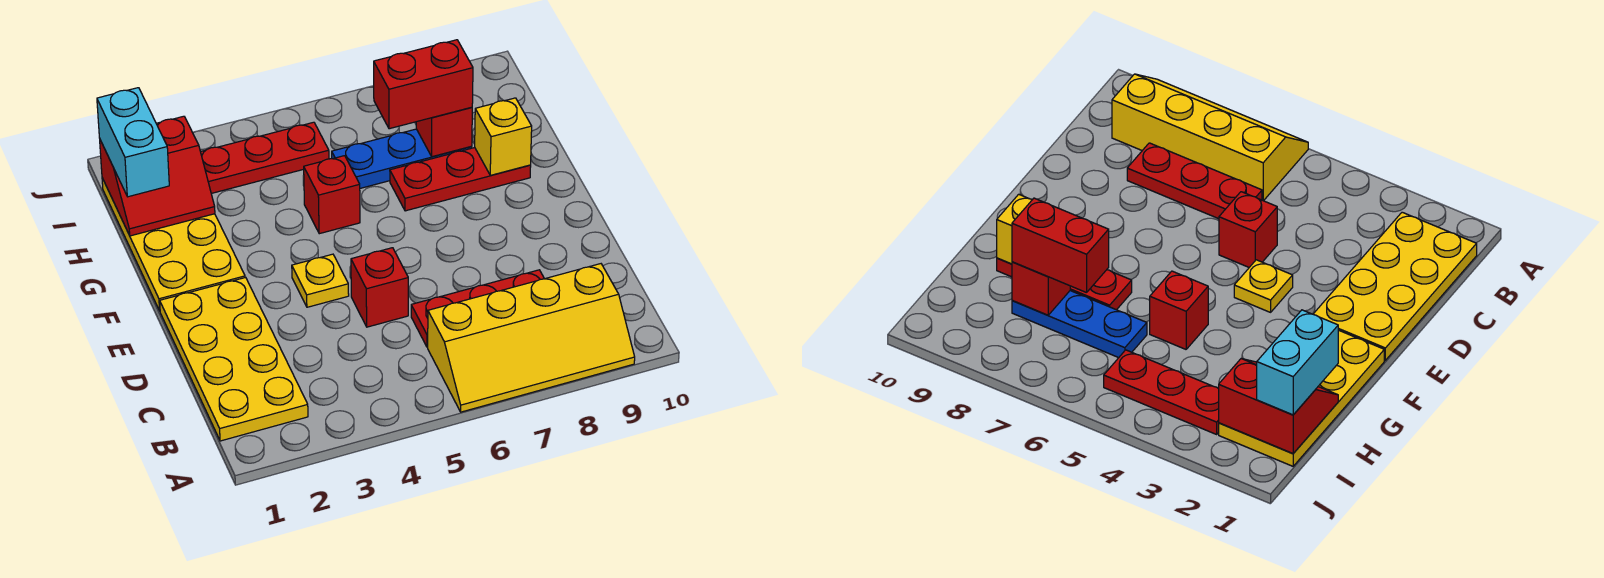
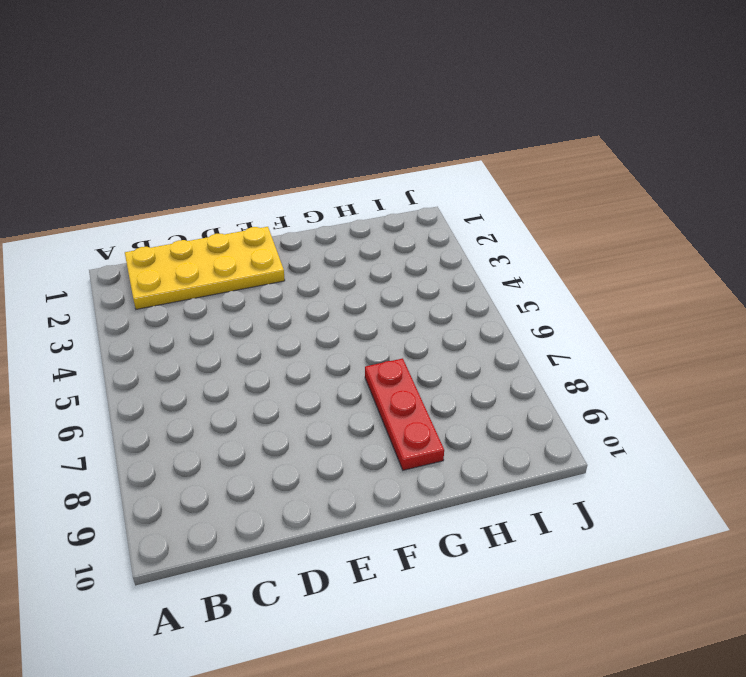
none -> yellow 2x4 slope [428,264,635,412]
none -> red 1x3 plate [411,270,544,347]
none -> red 1x1 brick [351,248,408,327]

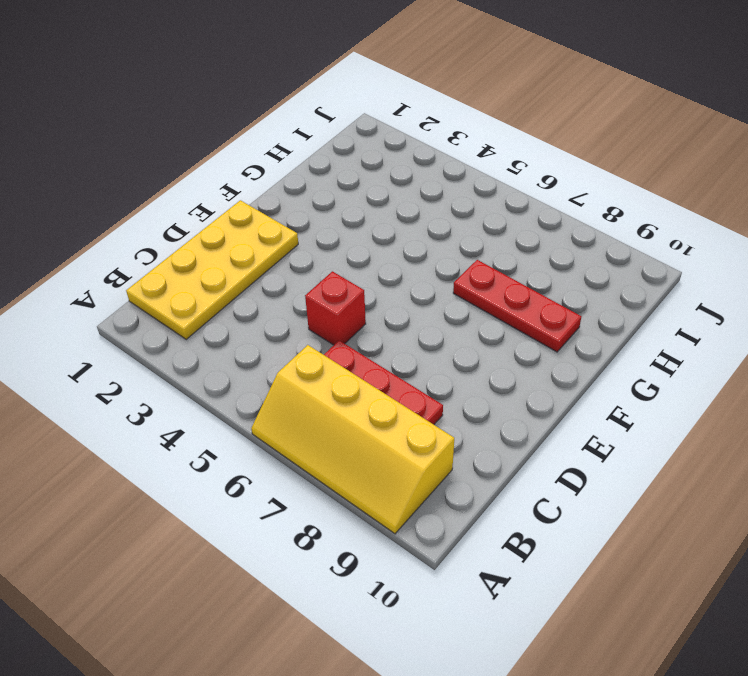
none -> yellow 1x1 plate [292,254,349,307]
none -> yellow 2x4 plate [102,178,245,311]
none -> red 1x1 brick [304,156,360,234]

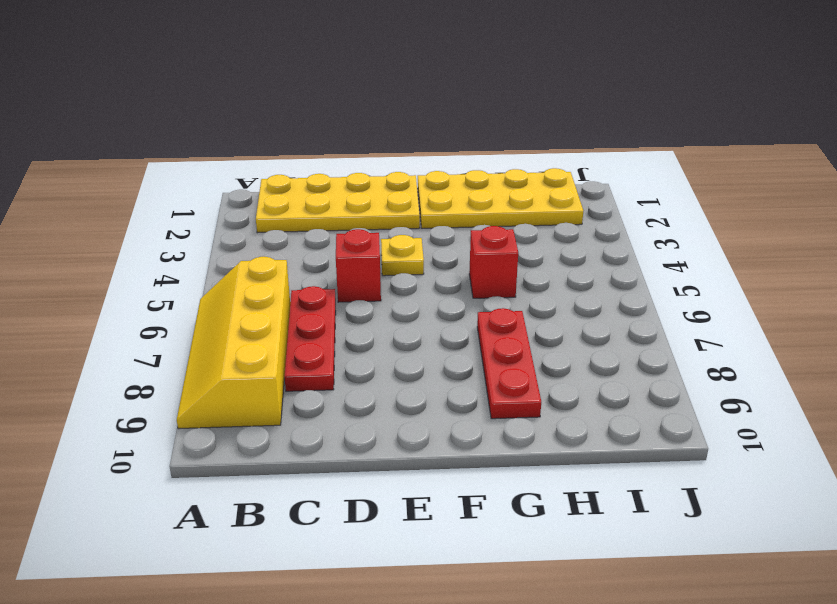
none -> blue 1x3 plate [332,129,472,188]
none -> red 1x3 plate [201,122,329,194]
none -> yellow 1x1 brick [475,98,532,175]

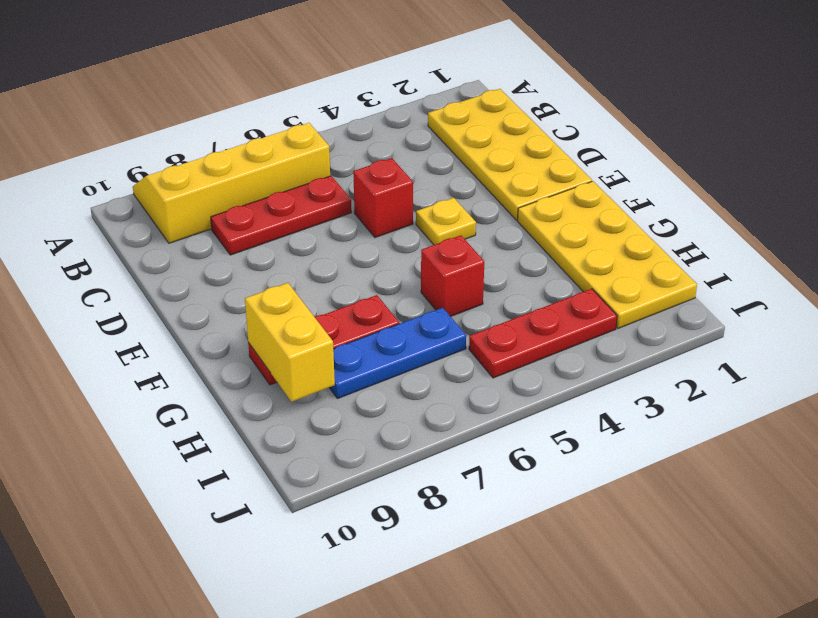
yellow 1x2 brick [245,283,335,402] -> yellow 1x1 brick [475,98,532,175]
none -> red 2x2 slope [100,116,215,236]
none -> red 1x1 brick [416,107,472,157]
none -> cyan 1x2 brick [97,88,169,197]

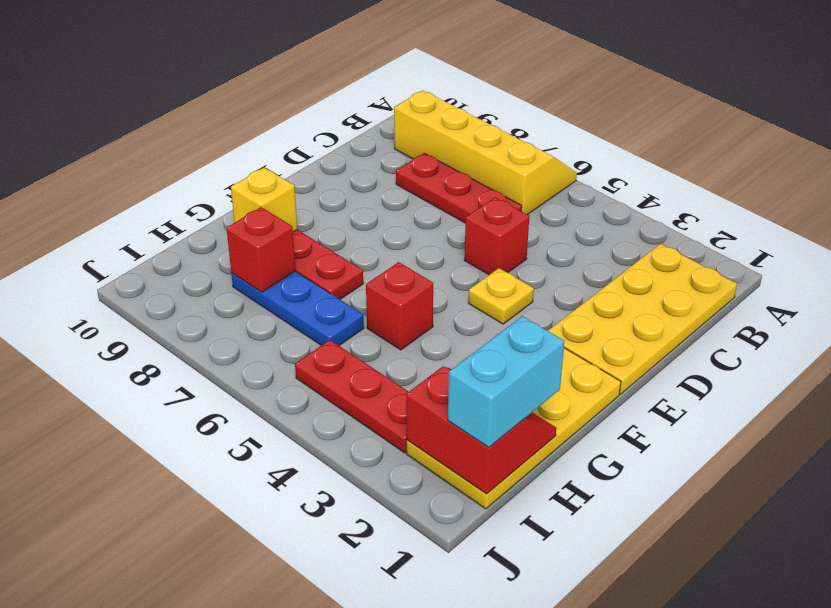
none -> red 1x2 brick [374,40,473,129]

